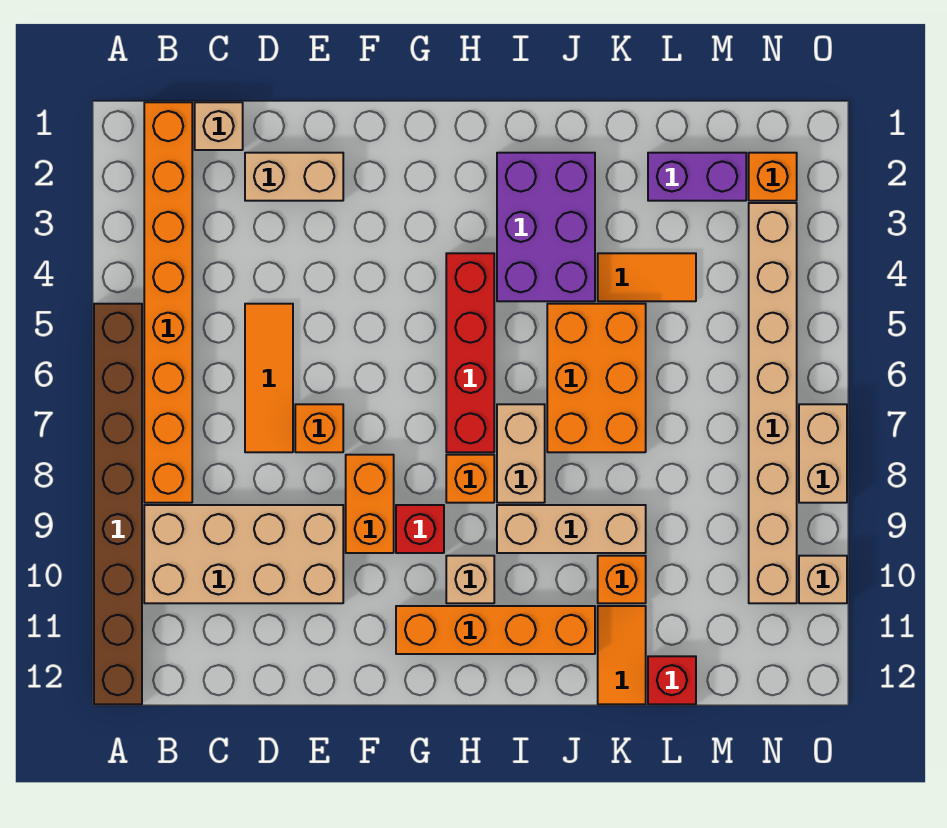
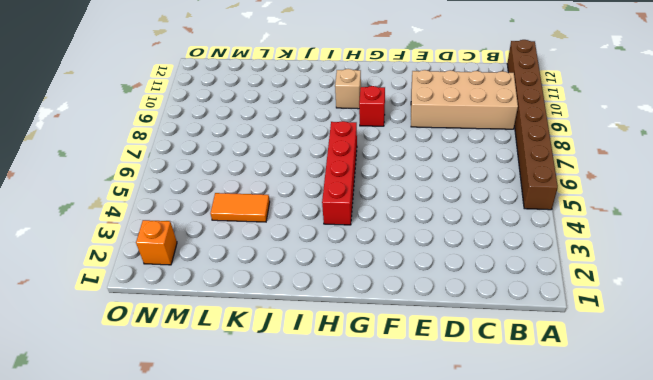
none -> orange 1x8 brick [144,102,192,503]
none -> tan 1x1 brick [195,102,243,150]
none -> tan 1x2 brick [245,153,343,201]

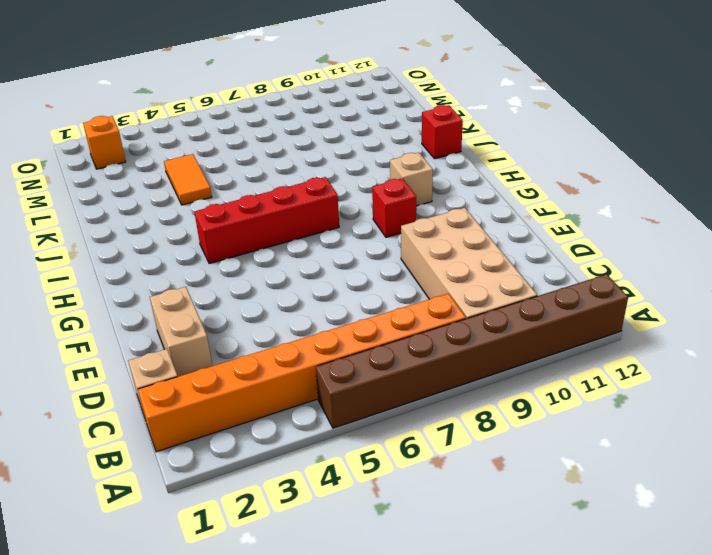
red 1x1 brick [422,105,463,159] -> red 1x1 brick moved to [648,656,696,704]
none -> orange 1x3 tile [245,304,293,452]
none -> orange 1x1 brick [295,404,343,452]
none -> orange 1x2 brick [346,455,394,553]

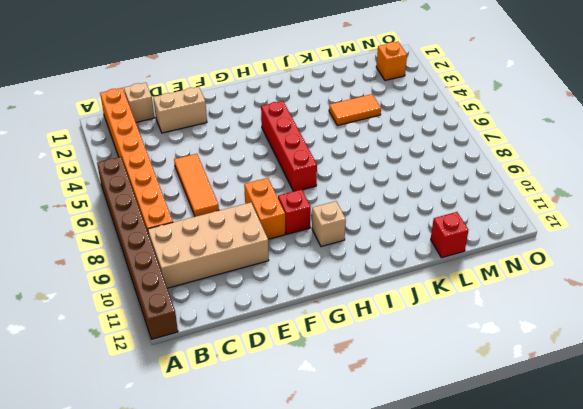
none -> orange 1x1 brick [295,404,343,452]
none -> orange 1x4 brick [396,606,595,654]
none -> orange 1x1 brick [446,455,494,503]

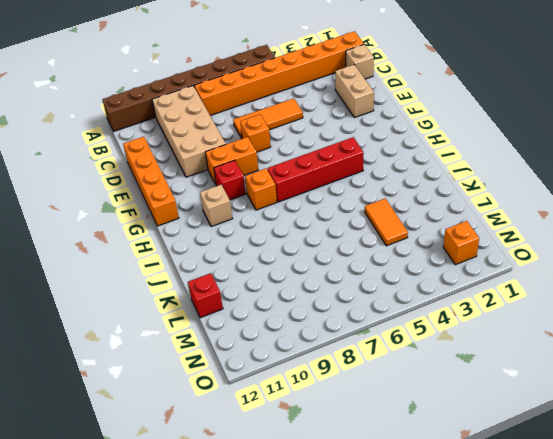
orange 1x4 brick [123,137,179,226] -> orange 1x4 brick moved to [396,606,595,654]
none -> purple 2x3 brick [497,153,595,301]
none -> tan 1x2 brick [497,404,545,503]
none -> tan 1x3 brick [497,505,646,553]

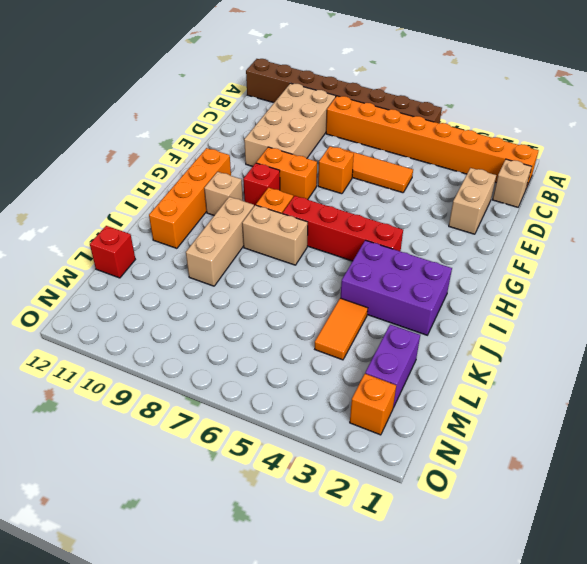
none -> orange 2x3 brick [547,304,646,452]
none -> orange 1x1 brick [598,556,646,603]
none -> orange 1x2 tile [598,606,646,704]

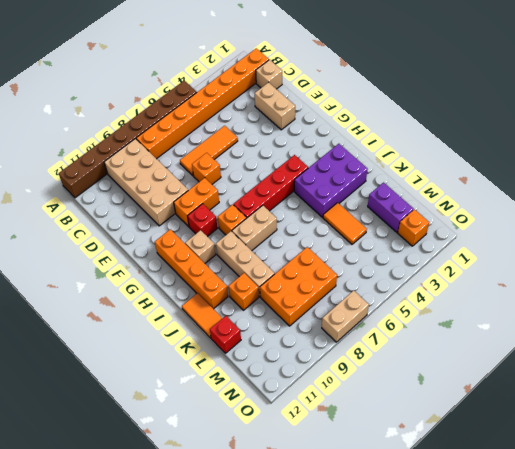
orange 1x2 tile [182,293,222,338] -> orange 1x2 tile turned to [598,606,646,704]
orange 2x3 brick [260,247,337,326] -> orange 2x3 brick moved to [547,304,646,452]
none -> tan 1x8 brick [749,203,797,603]
none -> tan 1x1 brick [799,556,847,603]

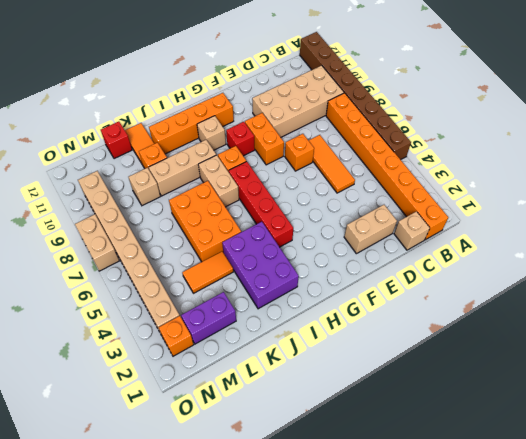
tan 1x1 brick [129,168,160,206] -> tan 1x1 brick moved to [799,556,847,603]

